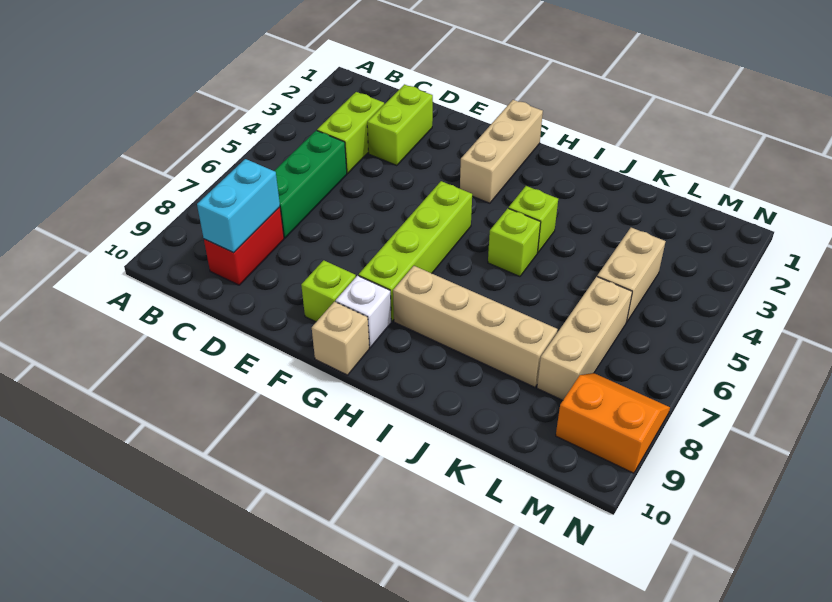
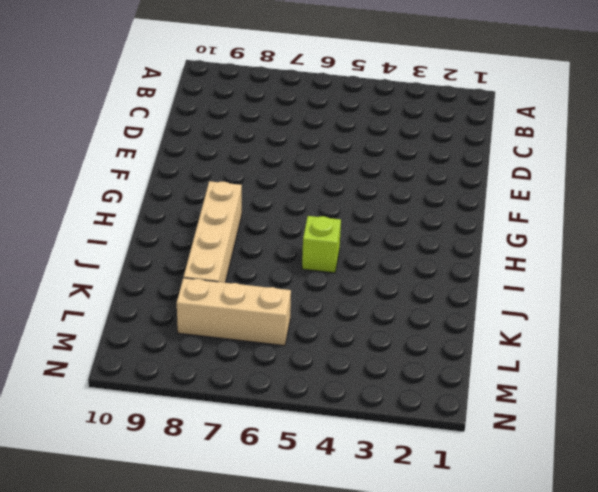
none -> lime 1x2 brick [317,92,384,173]
none -> green 1x3 brick [274,130,347,238]
none -> red 1x2 brick [204,207,284,285]

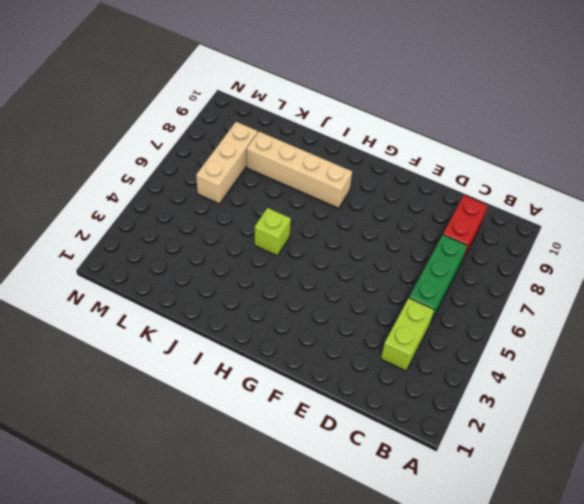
none -> lime 1x2 brick [367,84,433,166]
none -> lime 1x1 brick [301,260,356,322]
none -> tan 1x3 brick [460,100,543,203]

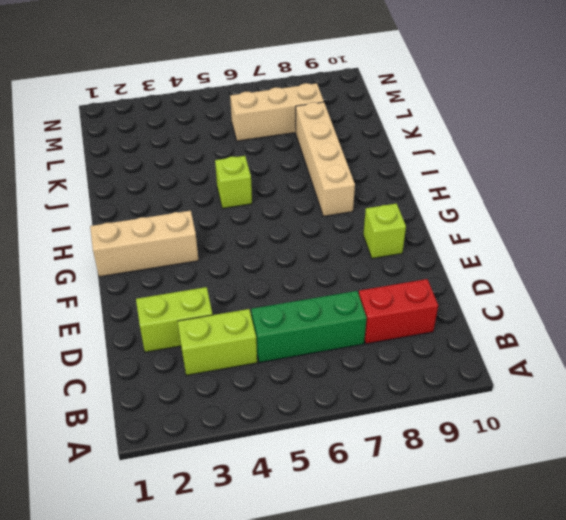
none -> lime 1x4 brick [358,181,472,321]
none -> white 1x1 brick [336,276,391,348]
none -> tan 1x1 brick [312,302,369,375]

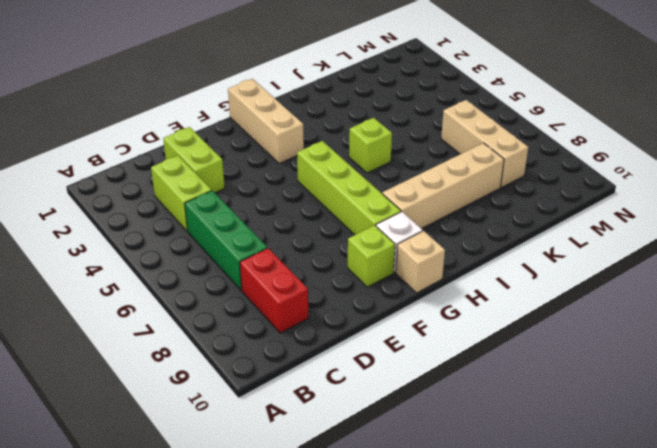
none -> lime 1x1 brick [509,186,558,253]
none -> tan 1x2 brick [597,228,666,322]
none -> orange 2x2 slope [556,373,670,473]

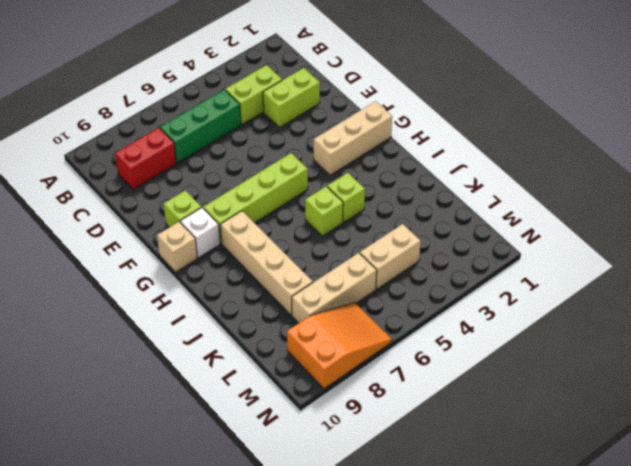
orange 2x3 slope [287,302,392,389] -> orange 2x2 slope [556,373,670,473]
none -> cyan 1x2 brick [197,159,280,253]

